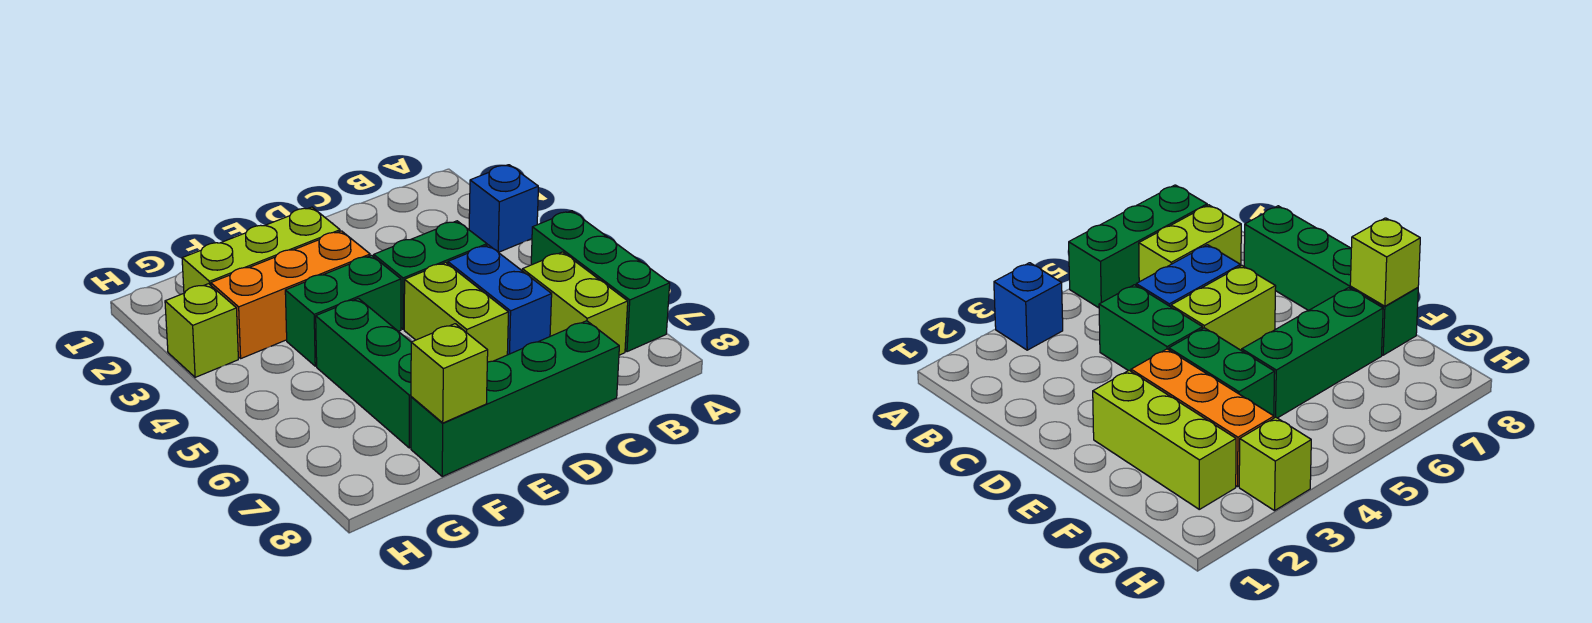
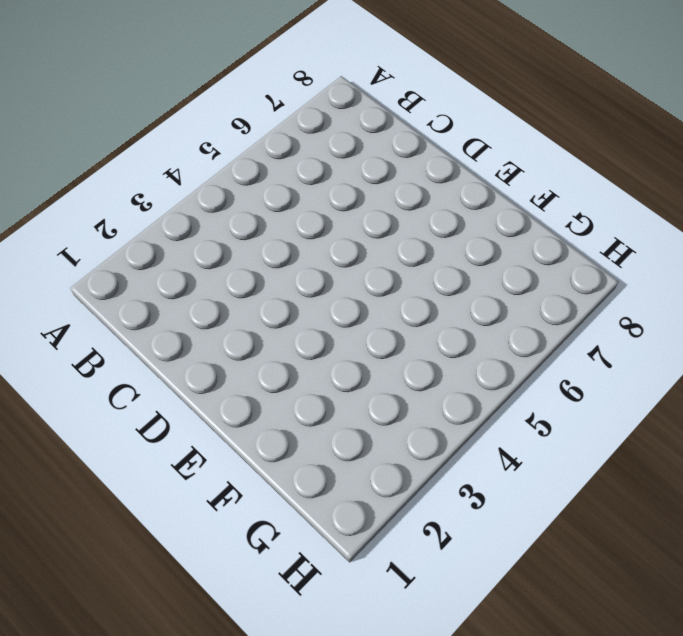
none -> blue 1x1 brick [469,165,538,252]
none -> green 1x3 brick [531,211,670,352]
none -> lime 1x2 brick [522,252,628,355]

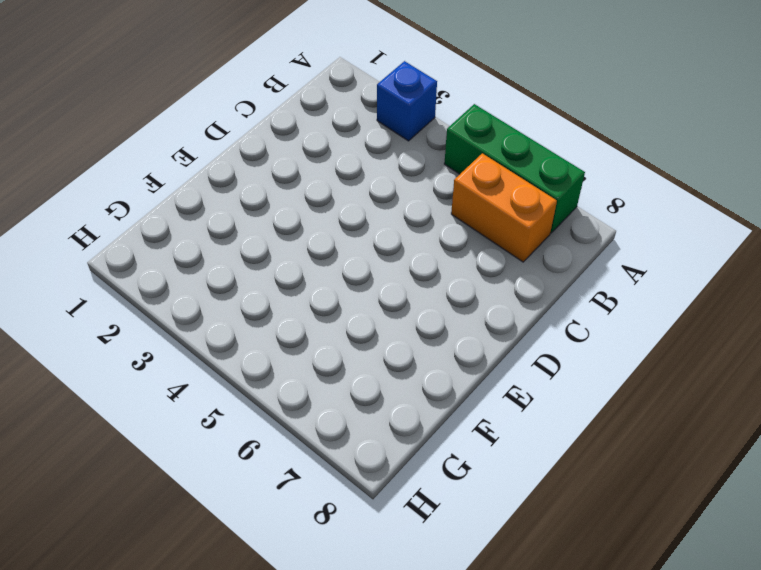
orange 1x2 brick [451,153,557,262] -> lime 1x2 brick [522,252,628,355]
none -> green 1x2 brick [374,221,487,329]
none -> blue 1x2 brick [448,245,552,355]
none -> green 1x4 brick [411,321,619,477]

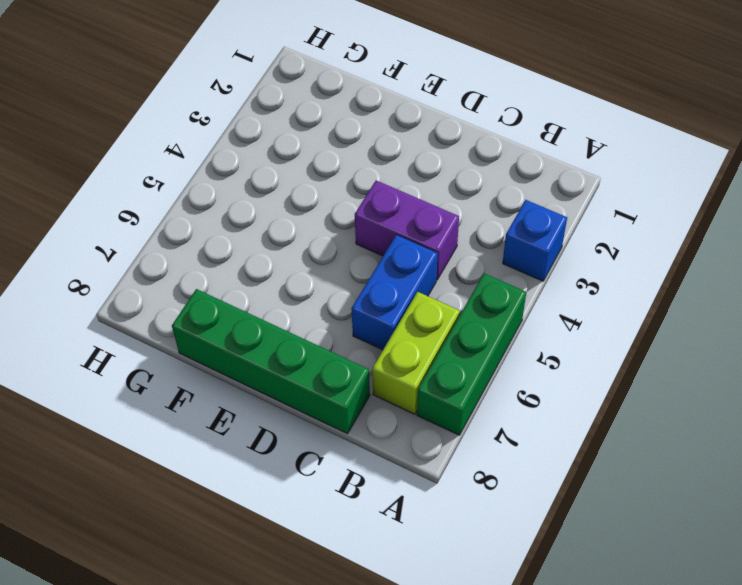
purple 1x2 brick [355,180,459,280] -> green 1x2 brick [374,221,487,329]
none -> lime 1x2 brick [404,262,509,362]
none -> lime 1x3 brick [182,207,340,293]
none -> orange 1x3 brick [211,231,370,358]

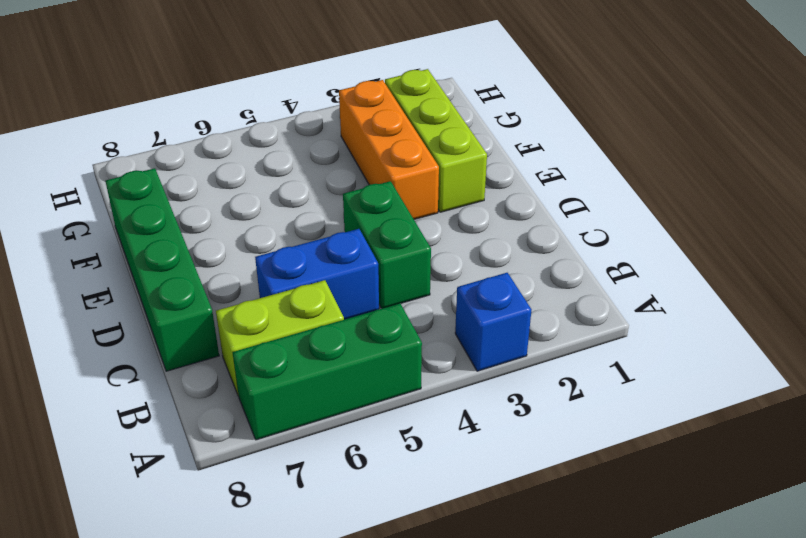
none -> lime 1x2 brick [404,262,509,362]
none -> green 1x2 brick [285,255,401,366]
none -> green 1x3 brick [316,298,411,448]

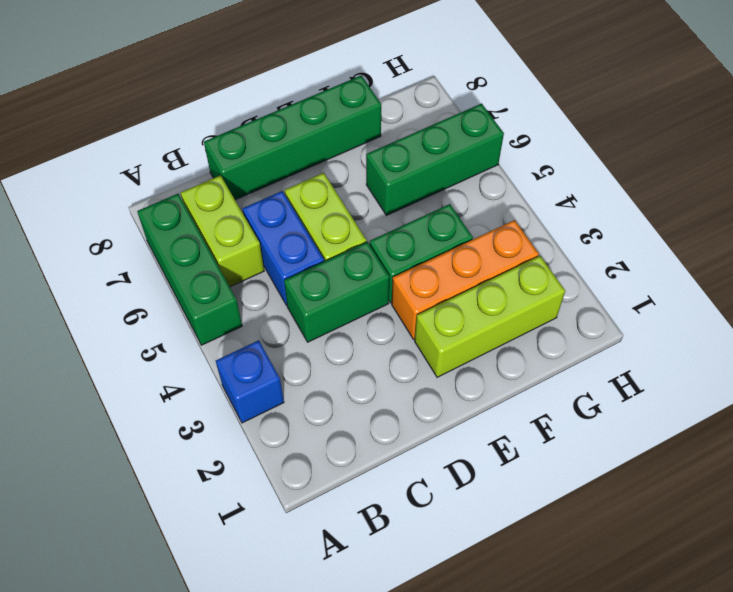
green 1x3 brick [366,104,504,216] -> green 1x3 brick turned to [316,298,411,448]
none -> lime 1x1 brick [165,284,238,377]
none -> lime 1x1 brick [411,324,488,423]

